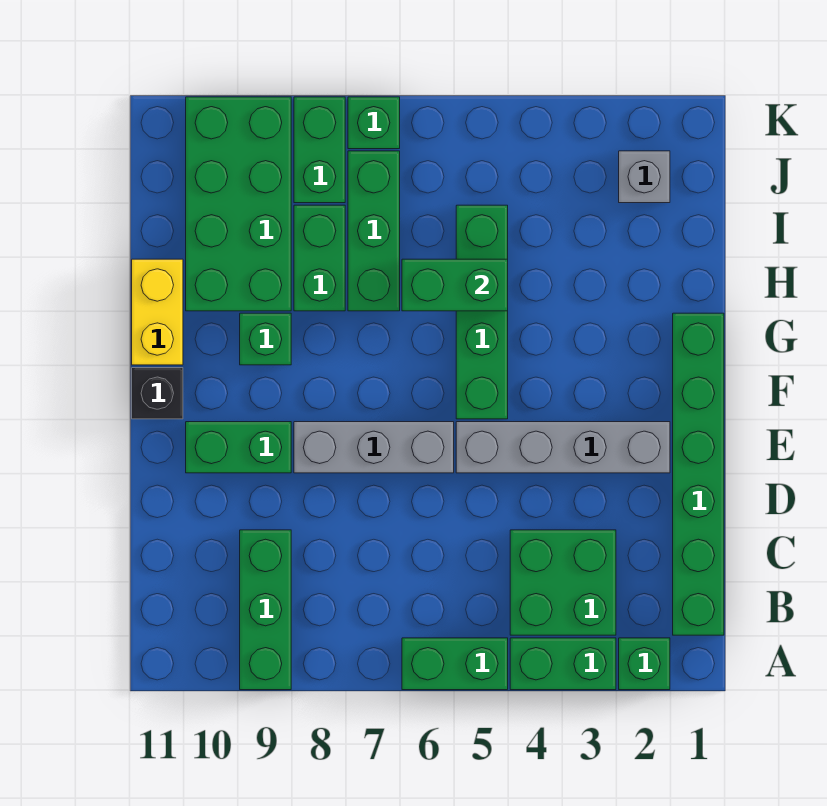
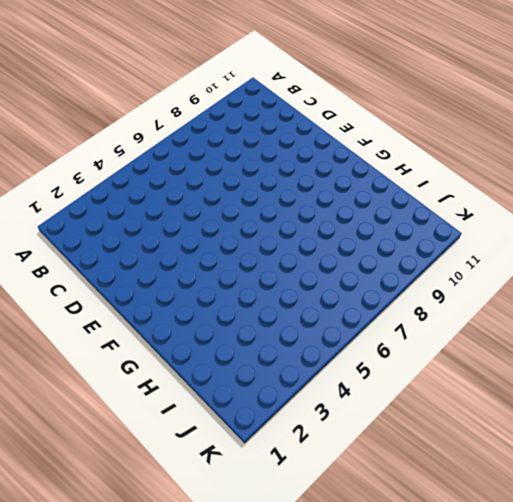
none -> green 1x1 brick [619,638,670,690]
none -> green 1x2 brick [510,638,616,690]
none -> green 1x2 brick [402,638,508,690]

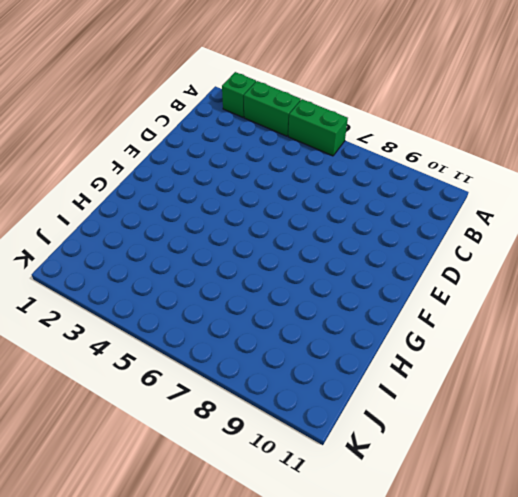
none -> green 1x3 brick [240,530,291,690]
none -> green 1x6 brick [673,313,724,635]
none -> green 2x2 brick [510,530,616,635]

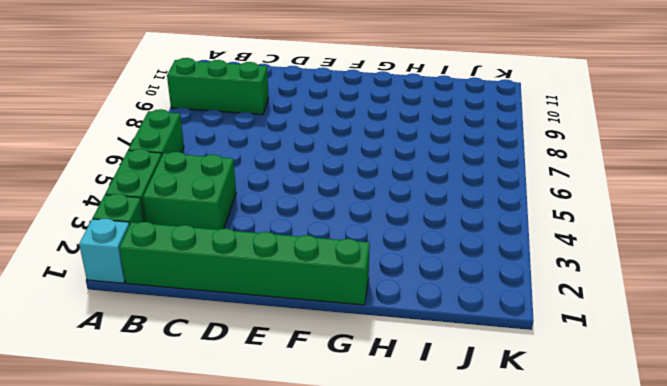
cyan 1x1 brick [79,218,129,283] -> none
none -> grey 1x4 brick [456,422,670,473]
none -> grey 1x3 brick [294,422,454,473]
none -> green 1x2 brick [186,422,291,473]

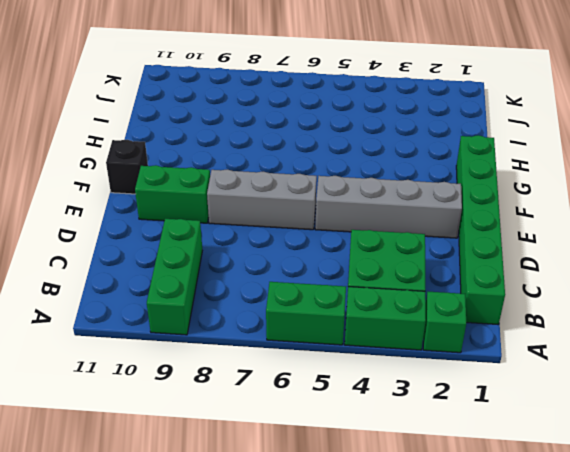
none -> green 1x4 brick [456,205,508,419]
none -> green 1x1 brick [240,313,291,365]
none -> yellow 1x2 brick [132,259,183,365]

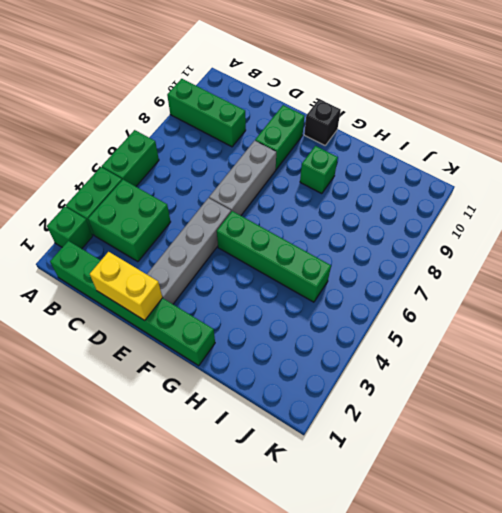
yellow 1x2 brick [90,252,162,320] -> yellow 1x2 brick moved to [132,259,183,365]
none -> green 1x3 brick [348,151,400,311]
none -> green 1x2 brick [294,205,345,311]
none -> green 2x4 brick [186,97,291,311]

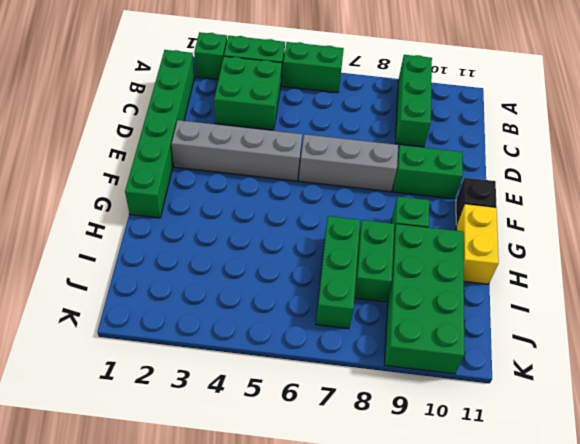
none -> green 1x4 brick [456,205,508,419]
none -> grey 1x1 brick [619,151,670,203]
none -> green 1x2 brick [294,97,345,203]

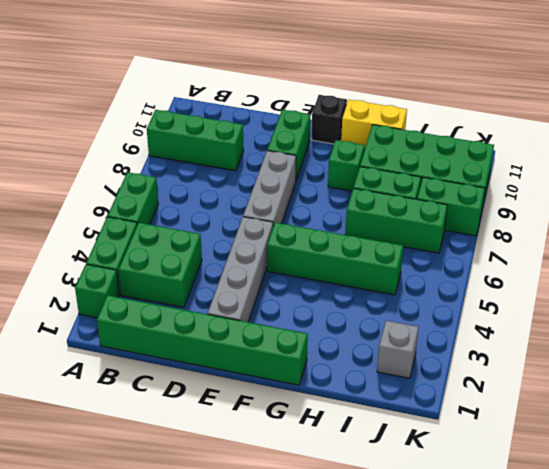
none -> green 1x1 brick [348,97,400,149]
none -> green 1x2 brick [402,259,508,311]

